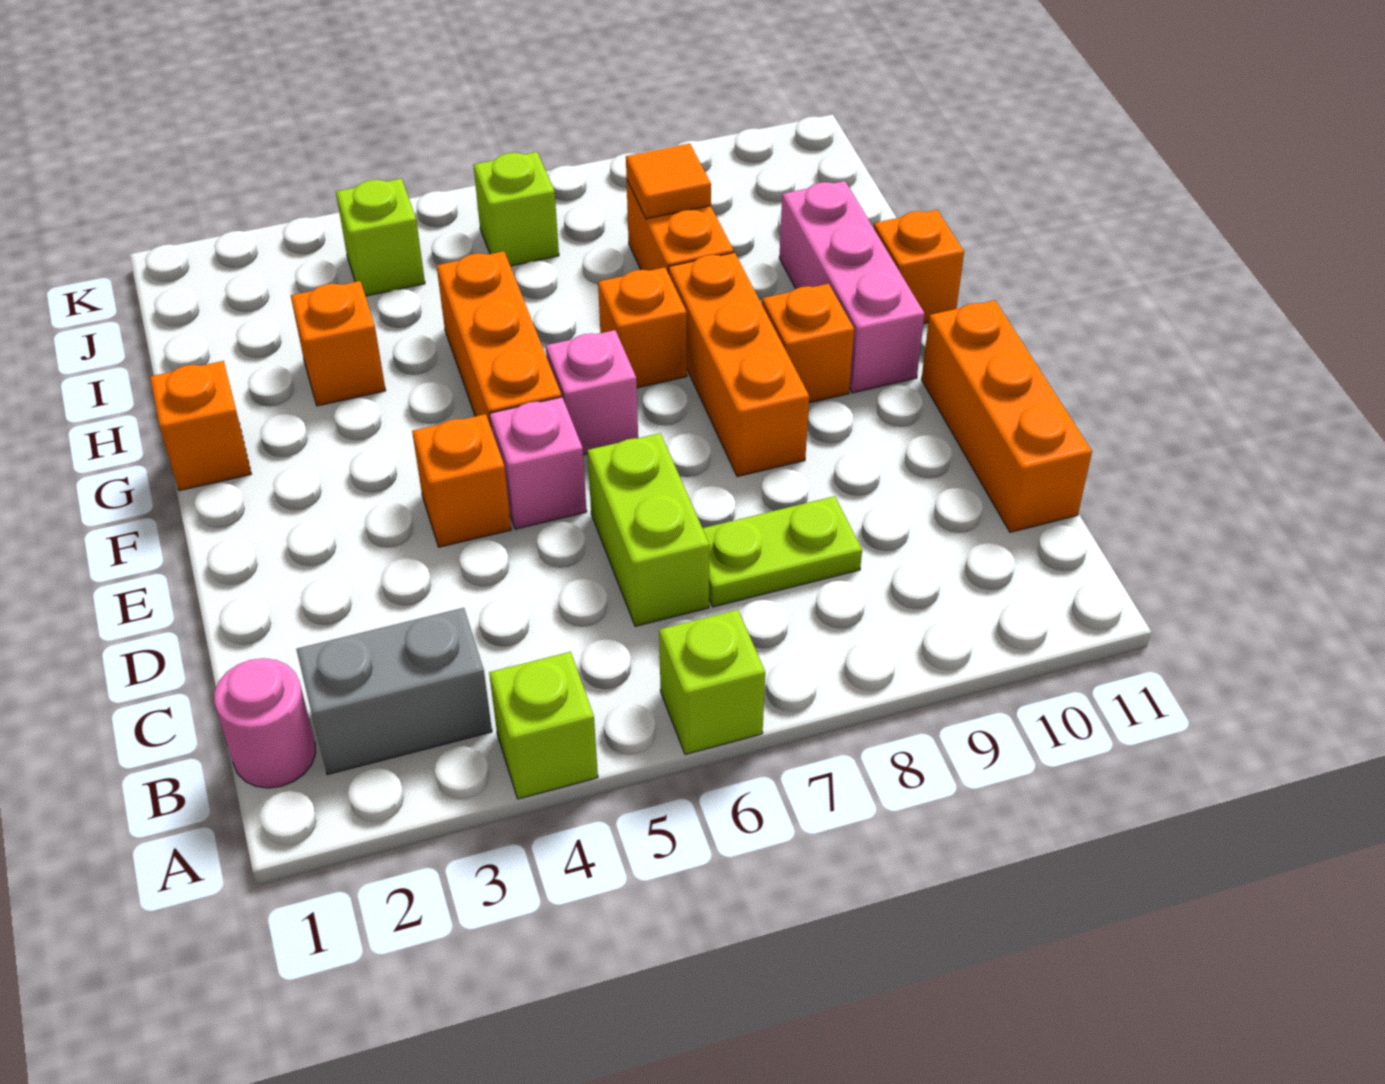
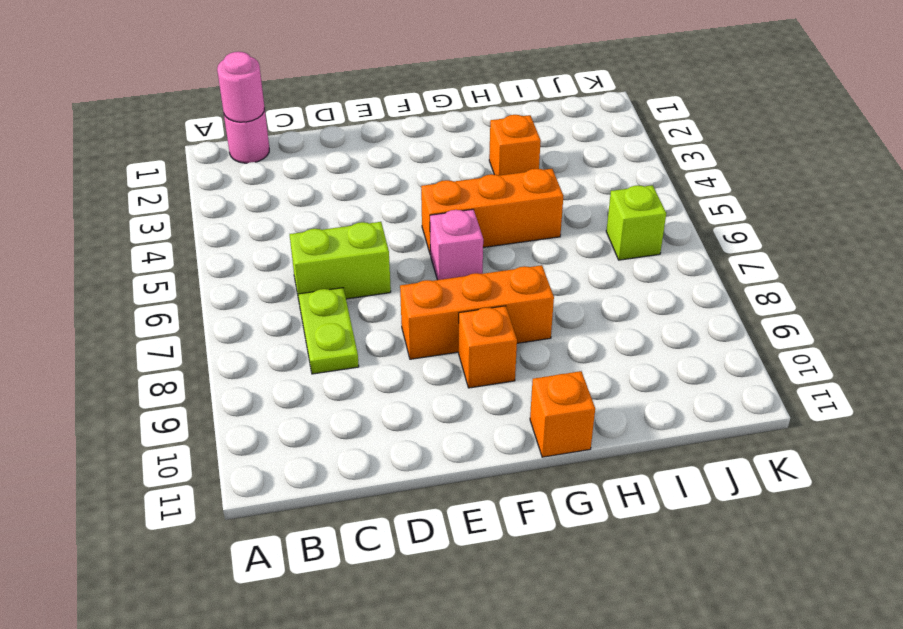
pink 1x1 round brick [217,52,265,122] -> none
none -> lime 1x1 brick [489,652,598,799]
none -> lime 1x1 brick [659,610,765,754]
none -> grey 1x2 brick [296,608,492,775]

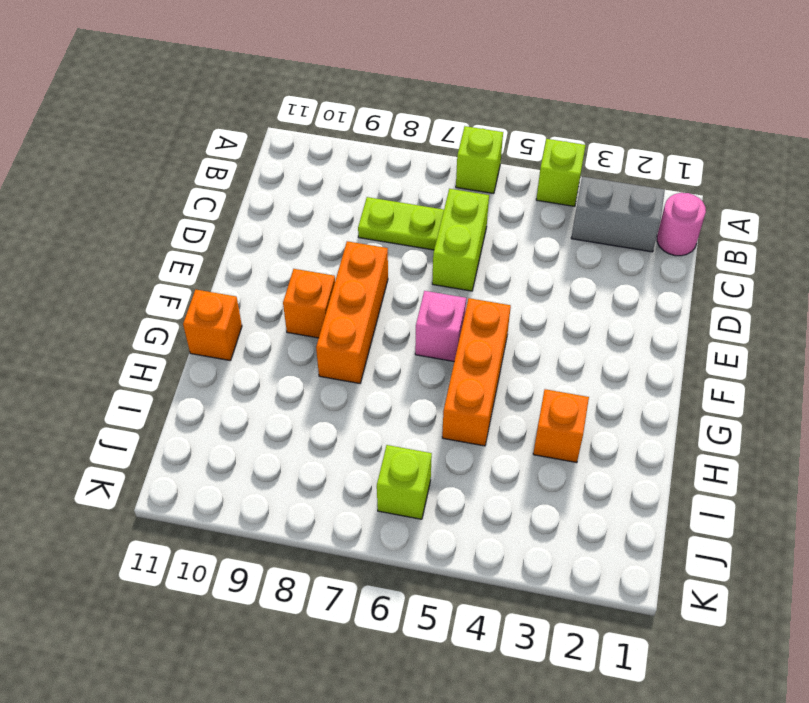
none -> orange 1x3 brick [921,300,1092,532]
none -> orange 1x1 brick [412,414,511,547]
none -> pink 1x1 brick [490,397,587,529]

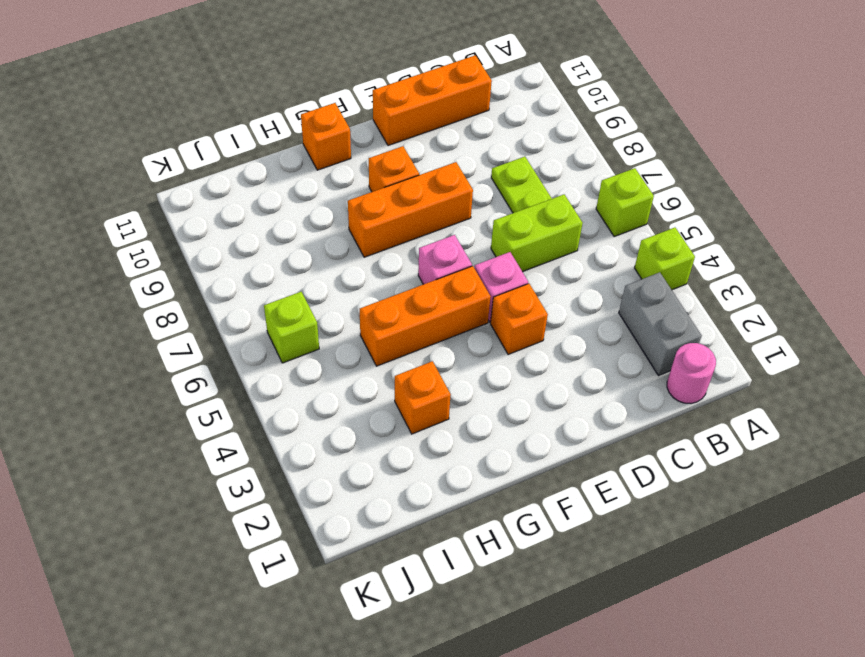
none -> pink 1x3 brick [779,181,925,393]
none -> orange 1x1 brick [150,361,251,491]
none -> orange 1x1 brick [598,267,687,388]

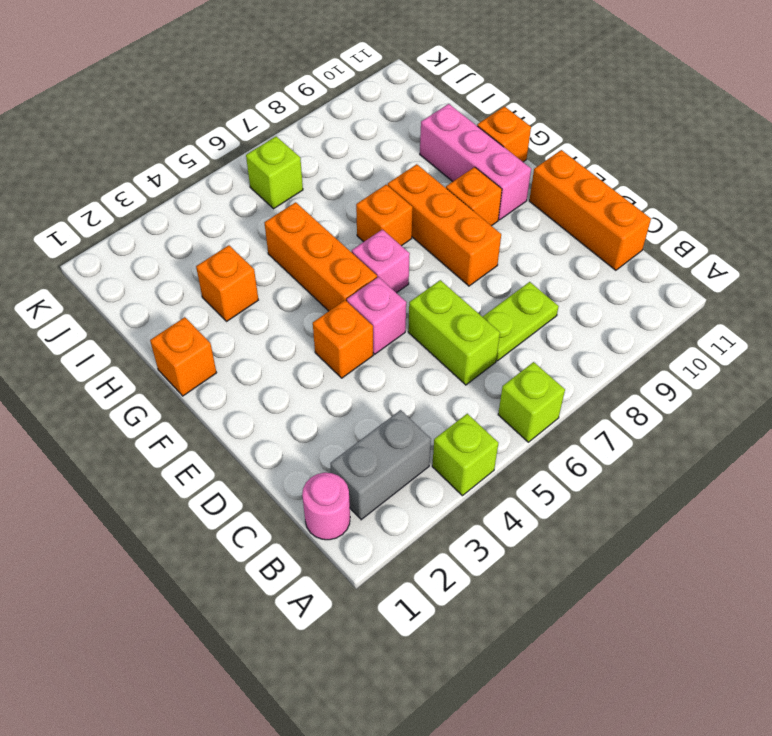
none -> orange 1x2 brick [627,181,734,274]
none -> lime 1x1 brick [336,179,425,296]
none -> orange 1x1 tile [626,144,711,219]

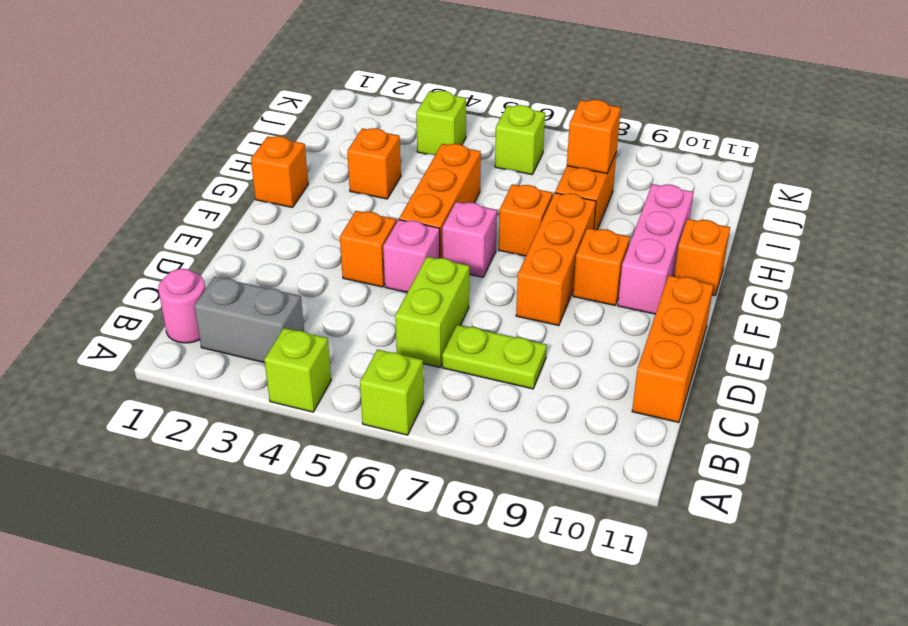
orange 1x1 brick [567,100,621,173] -> orange 1x1 tile [626,144,711,219]

